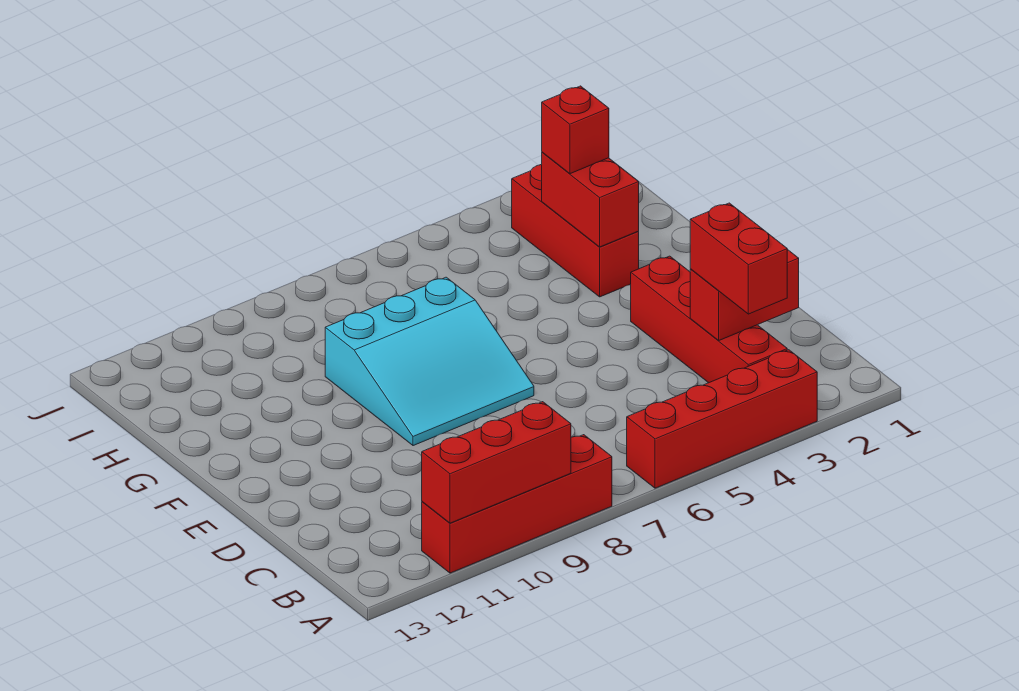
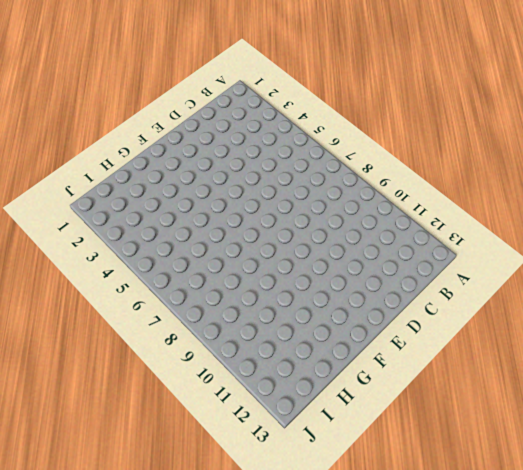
none -> red 1x4 brick [627,350,817,488]
none -> red 1x4 brick [422,435,612,573]

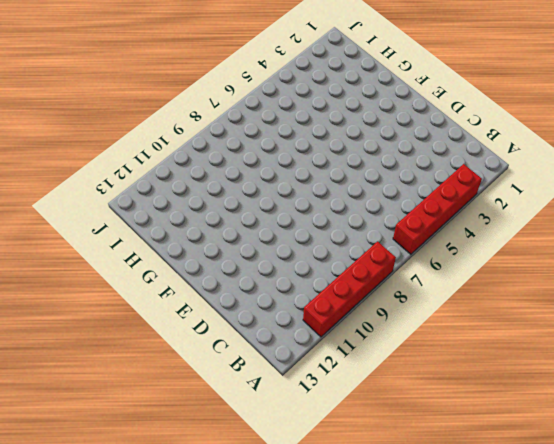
none -> red 1x4 brick [630,256,787,383]
none -> cyan 3x3 slope [325,277,534,446]

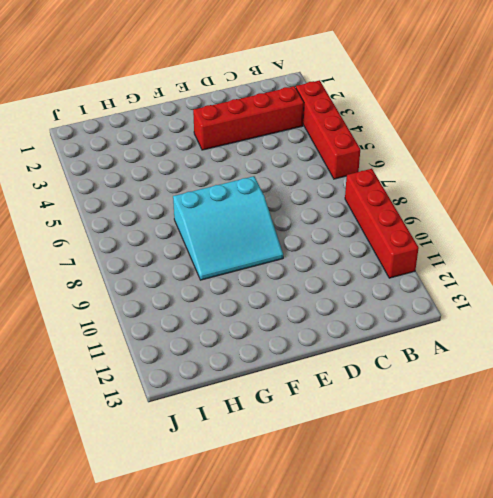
cyan 3x3 slope [173,176,283,280] -> cyan 3x3 slope turned to [325,277,534,446]
none -> red 1x3 brick [512,165,639,297]
none -> red 1x3 brick [422,402,571,523]

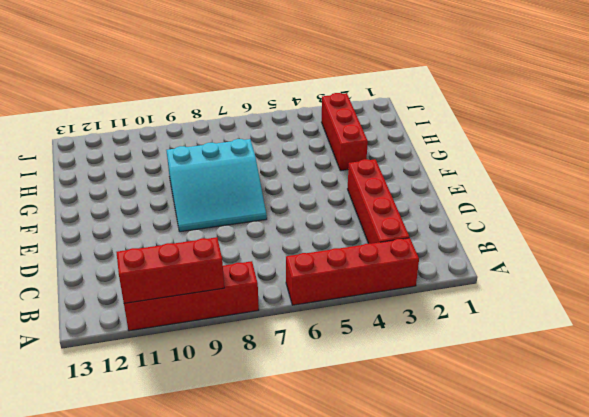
none -> red 1x2 brick [690,249,799,340]
none -> red 1x2 brick [542,152,639,247]

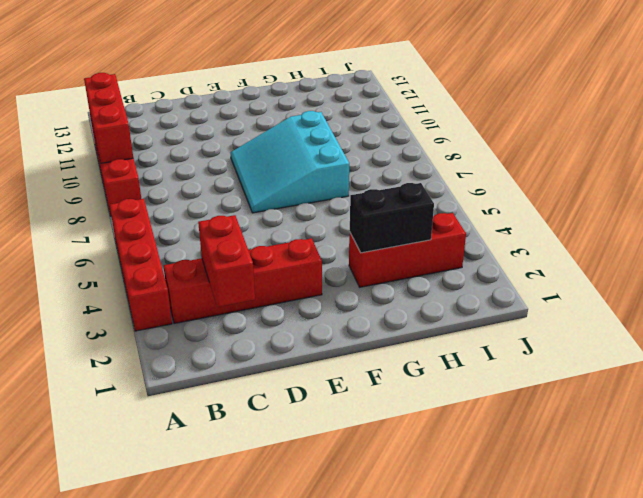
black 1x2 brick [350,183,434,253] -> red 1x2 brick [542,152,639,247]
none -> red 1x2 brick [690,203,787,314]
none -> red 1x1 brick [542,86,609,174]

